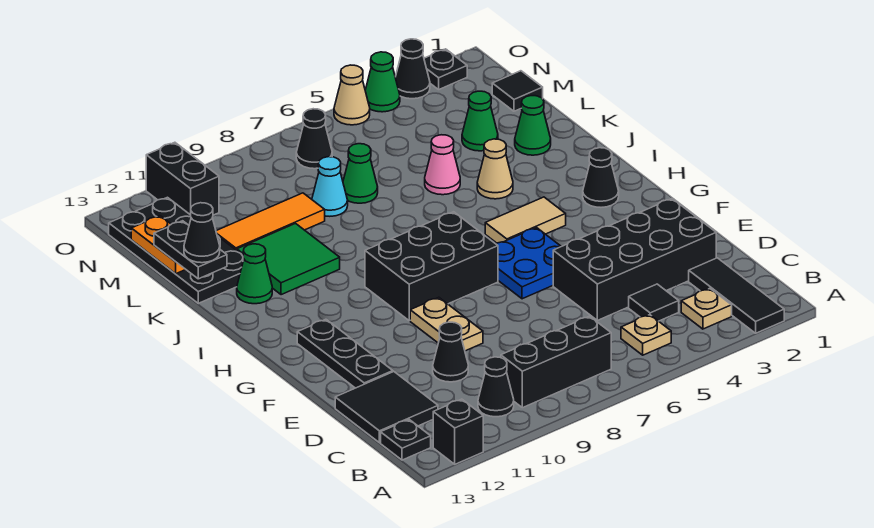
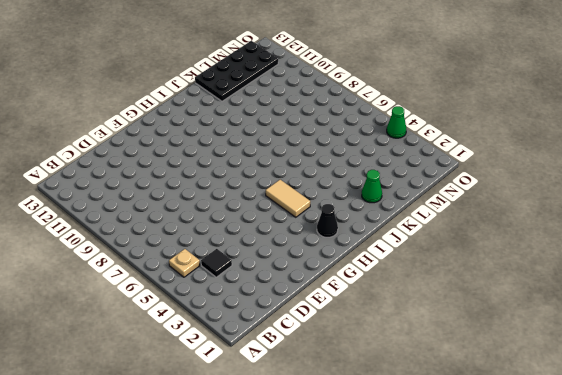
none -> black 1x3 tile [689,258,784,333]
none -> black 1x1 brick [433,399,483,464]
none -> tan 1x1 plate [681,288,732,329]
none -> black 1x3 brick [501,316,611,408]

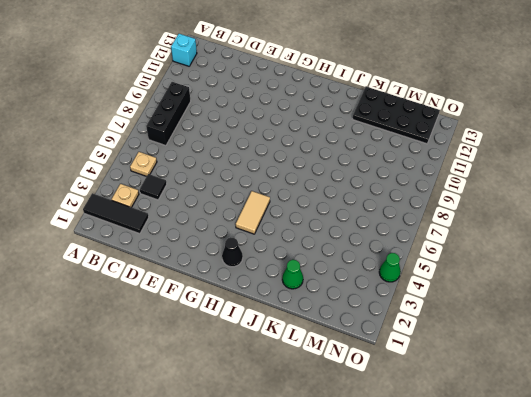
cyan 1x1 brick [171,34,197,66] -> black 1x1 brick [433,399,483,464]
none -> black 1x1 cone [478,357,514,417]
none -> black 1x1 plate [381,420,431,460]
none -> black 2x2 tile [335,372,438,443]
none -> black 2x4 brick [553,199,716,320]

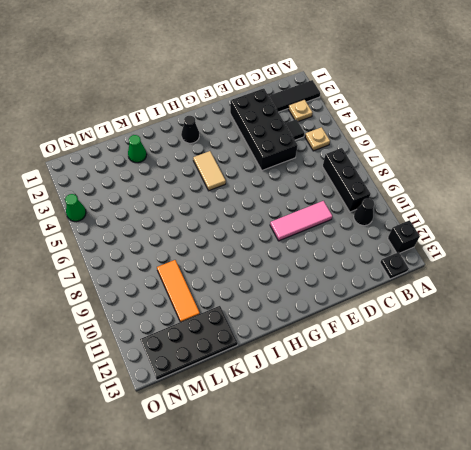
pink 1x3 tile [270,201,332,241] -> tan 1x2 plate [410,297,483,351]
none -> black 2x2 tile [335,372,438,443]
none -> black 1x1 cone [433,322,468,382]
none -> black 1x3 plate [297,319,393,388]
none -> blue 2x2 plate [496,228,561,299]

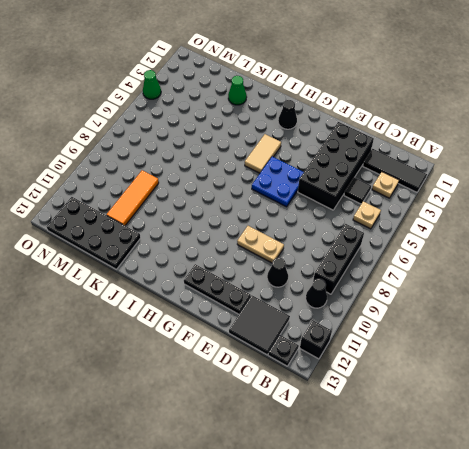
none -> black 2x3 brick [365,212,498,321]
none -> tan 1x1 cone [477,139,513,199]
none -> green 2x2 tile [237,224,340,295]
none -> green 1x1 cone [237,244,272,304]

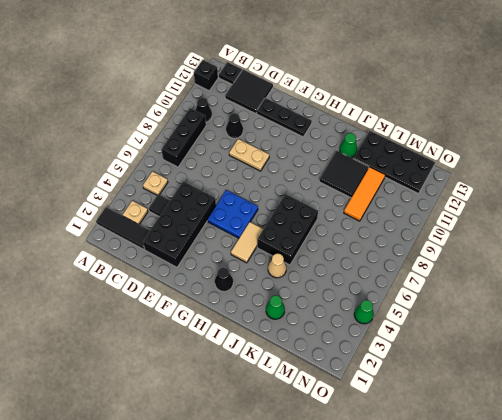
black 2x3 brick [257,194,318,265] -> black 2x3 brick moved to [365,212,498,321]
black 2x2 tile [319,151,369,198] -> green 2x2 tile [237,224,340,295]
none -> pink 1x1 cone [425,135,460,195]
none -> green 1x1 cone [462,91,498,151]
none -> green 1x1 cone [343,144,378,203]
none -> cyan 1x1 cone [312,157,348,216]

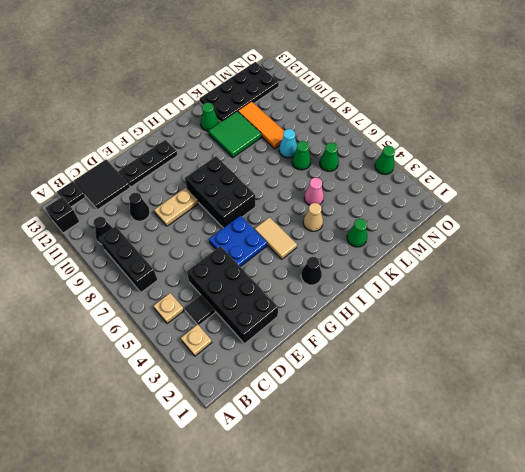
green 1x1 cone [320,143,339,171] -> green 1x1 cone moved to [462,91,498,151]
none -> black 1x3 tile [689,258,784,333]
none -> black 1x1 tile [492,71,543,111]
none -> black 1x1 cone [296,109,332,169]
none -> black 1x2 brick [146,142,219,215]

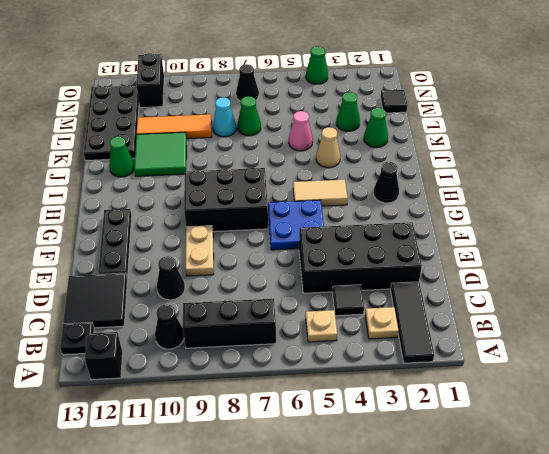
none -> black 1x1 plate [424,49,467,89]
none -> black 1x1 cone [395,39,430,99]
none -> tan 1x1 cone [334,65,370,125]
none -> orange 1x2 plate [131,216,185,274]

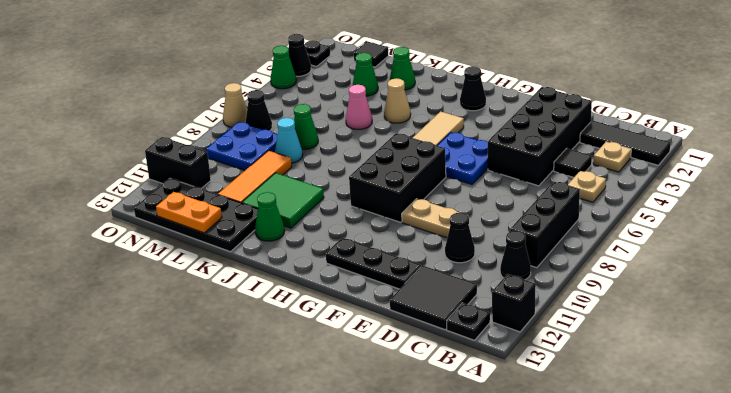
blue 2x2 plate [206,122,278,170] -> none
tan 1x1 cone [223,83,247,127] -> tan 1x1 cone moved to [334,65,370,125]
none -> black 1x2 plate [154,221,227,279]
none -> black 1x1 cone [184,203,220,263]

